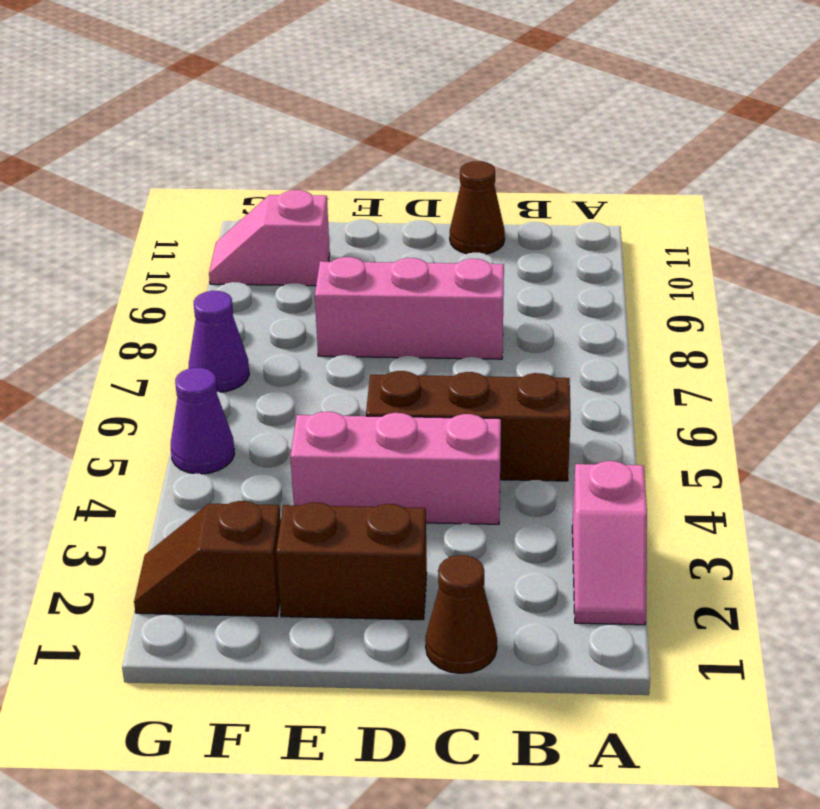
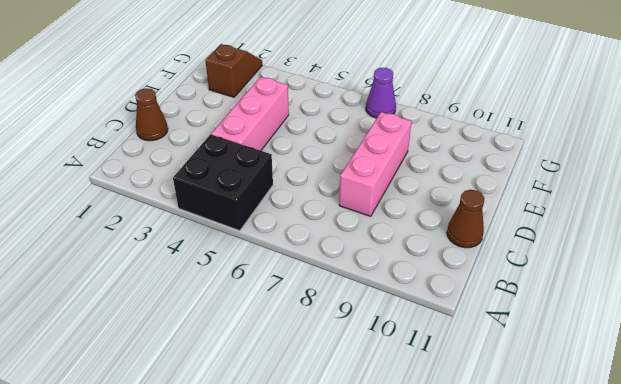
black 2x2 brick [173,134,273,231] -> brown 1x3 brick [366,371,571,481]
none -> pink 1x2 slope [572,461,647,625]
none -> brown 1x2 brick [276,502,427,620]

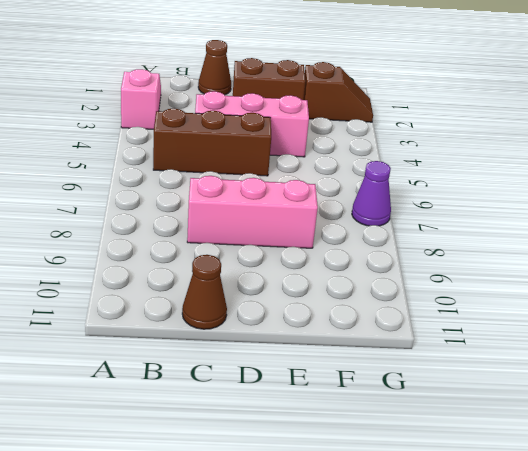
none -> pink 1x2 slope [209,190,330,286]
none -> purple 1x1 cone [171,368,235,474]

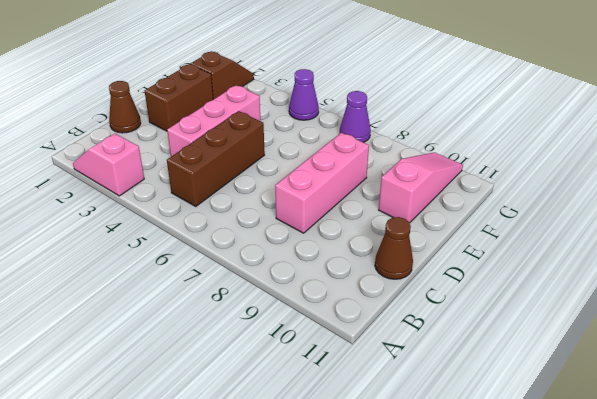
pink 1x3 slope [379,152,463,223] -> pink 1x2 slope [209,190,330,286]

